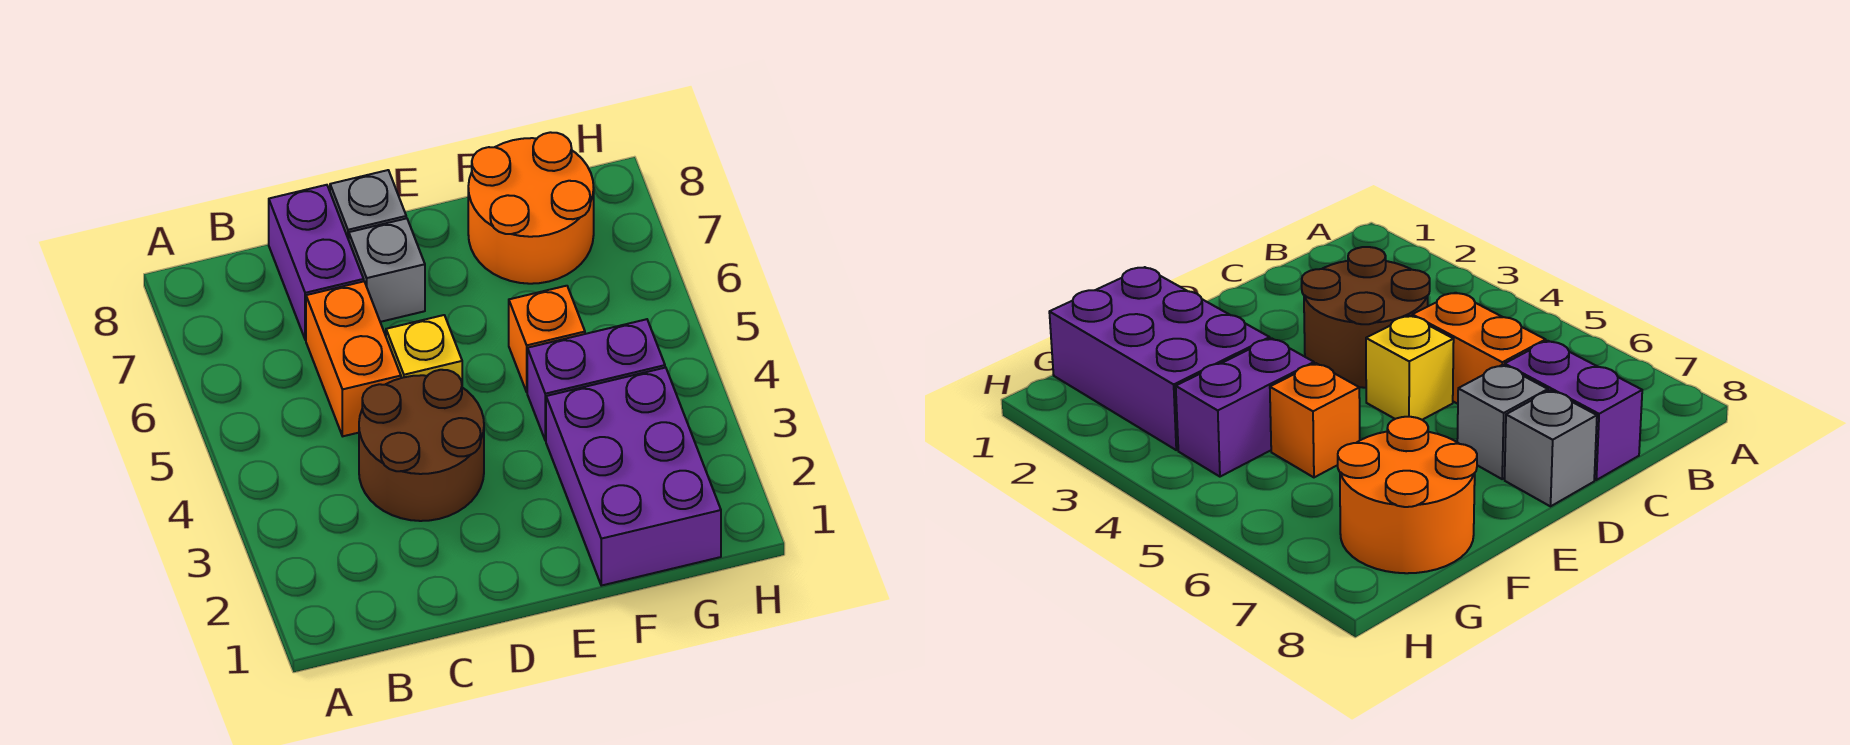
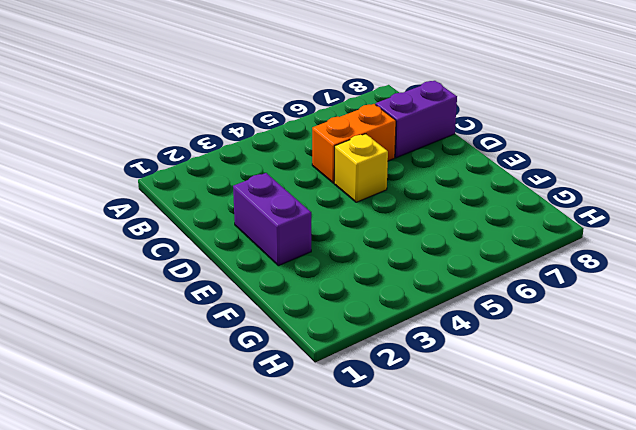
purple 1x2 brick [233,173,311,266] -> purple 1x2 brick moved to [527,319,665,441]
none -> brown 2x2 round brick [359,370,484,521]
none -> grey 1x1 brick [349,218,425,322]

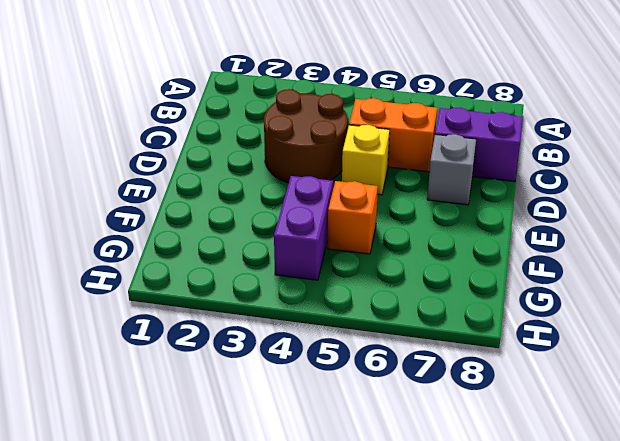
none -> grey 1x1 brick [330,170,406,240]
none -> purple 2x3 brick [546,368,721,586]

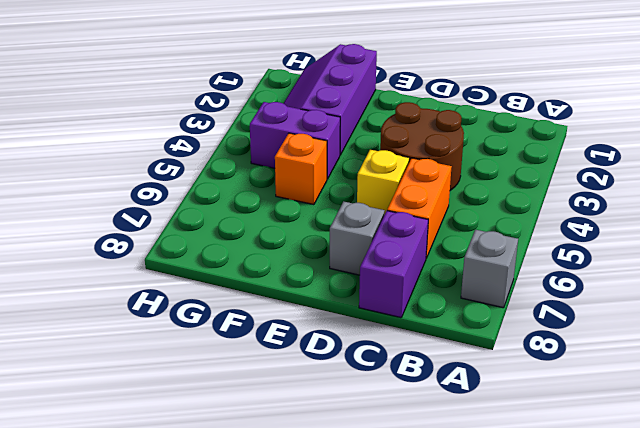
grey 1x1 brick [461,230,518,308] -> grey 1x1 brick moved to [330,170,406,240]
purple 2x3 slope [283,44,377,155] -> purple 2x3 brick [546,368,721,586]
none -> orange 2x2 round brick [468,132,594,284]

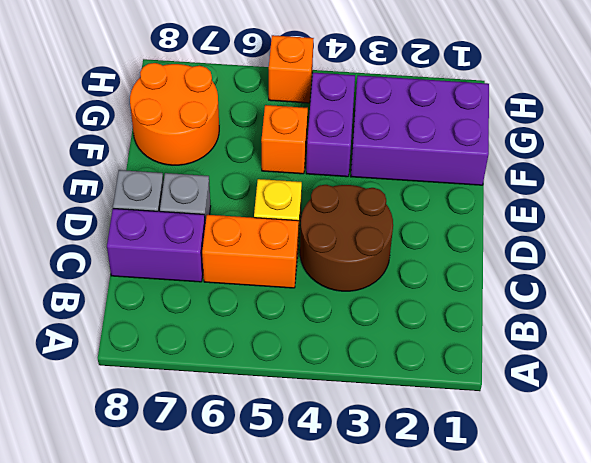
orange 1x1 brick [269,35,314,103] -> none

